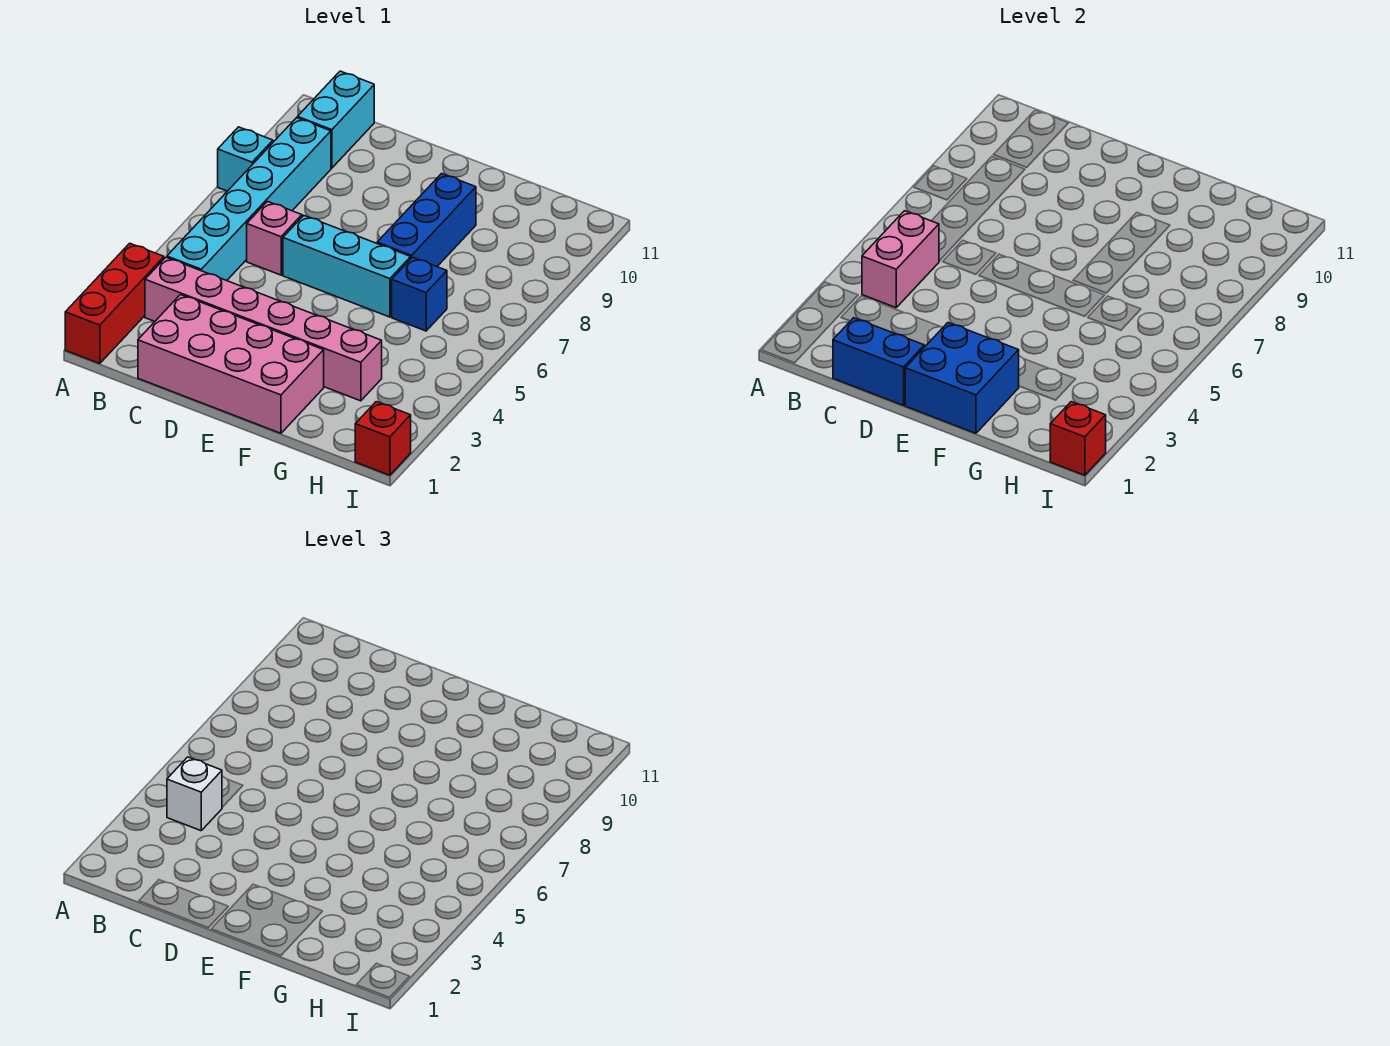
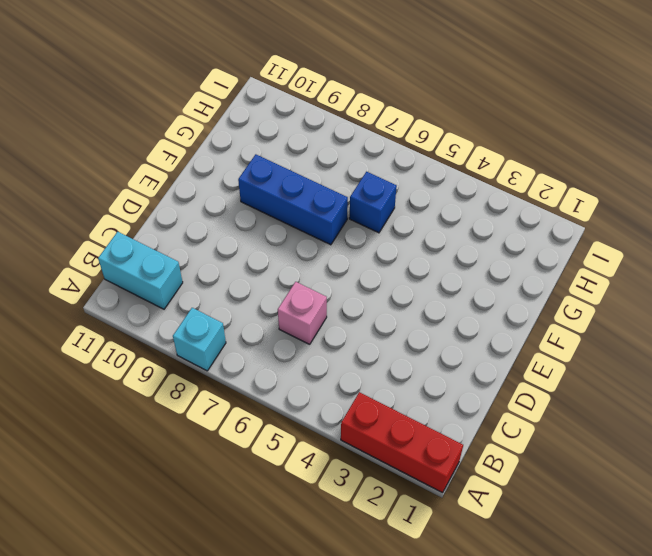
none -> pink 1x6 brick [145,257,382,401]
none -> cyan 1x6 brick [167,118,331,281]
none -> pink 2x4 brick [138,295,324,433]

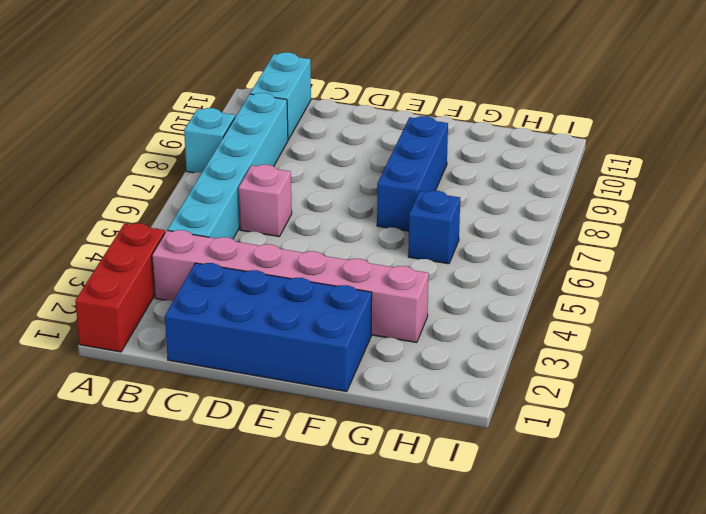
blue 2x4 brick [165,263,372,392] -> pink 2x4 brick [138,295,324,433]
none -> cyan 1x3 brick [283,215,411,317]
none -> red 1x1 brick [355,402,411,475]
none -> pink 1x2 brick [862,211,939,308]

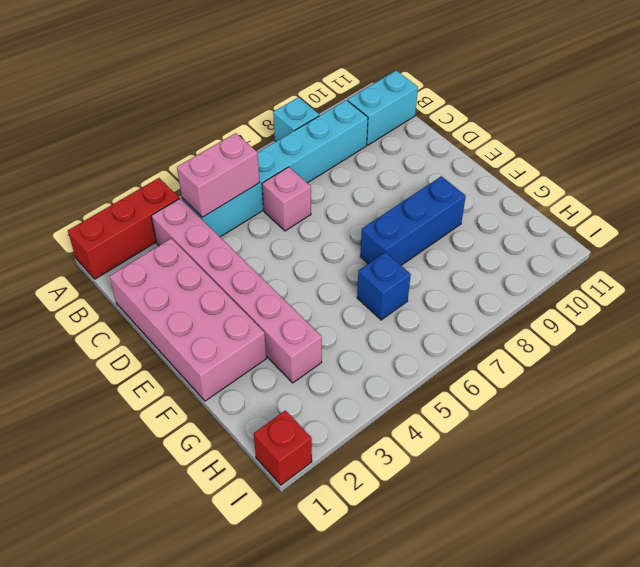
none -> cyan 1x3 brick [283,215,411,317]
none -> blue 1x2 brick [833,318,924,405]
none -> blue 2x2 brick [905,323,1019,433]

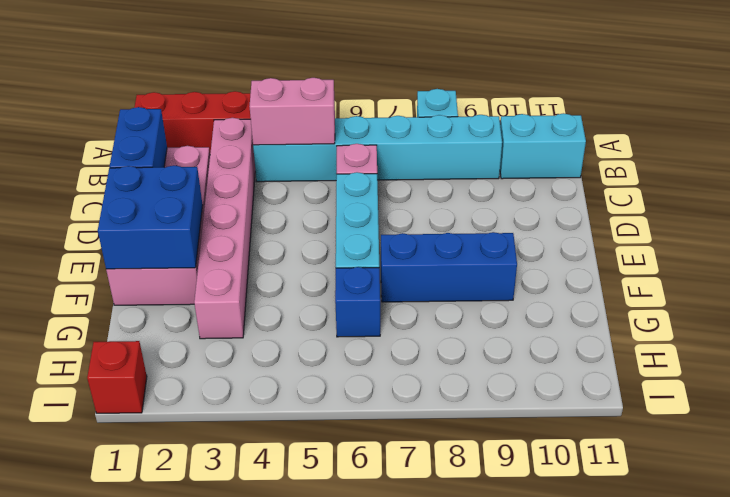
none -> red 1x1 brick [1050,402,1106,475]
none -> white 1x1 brick [167,757,222,831]

